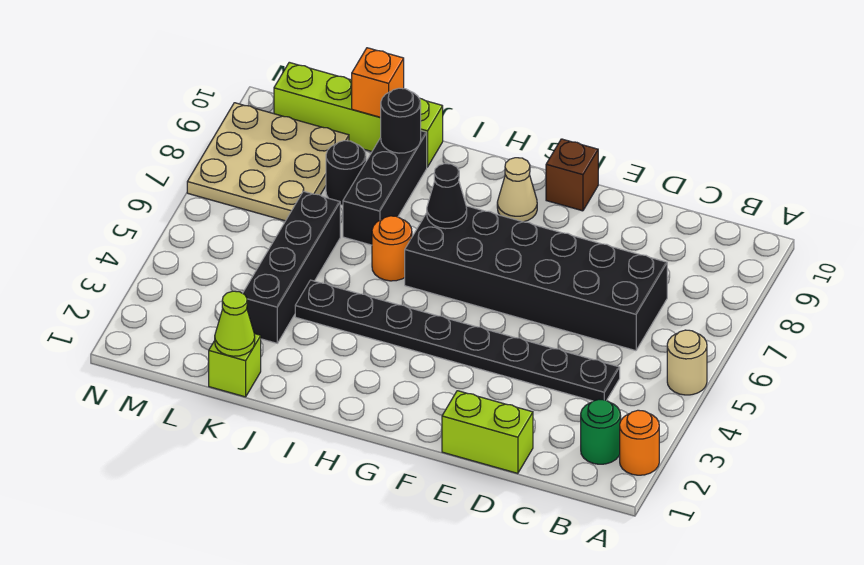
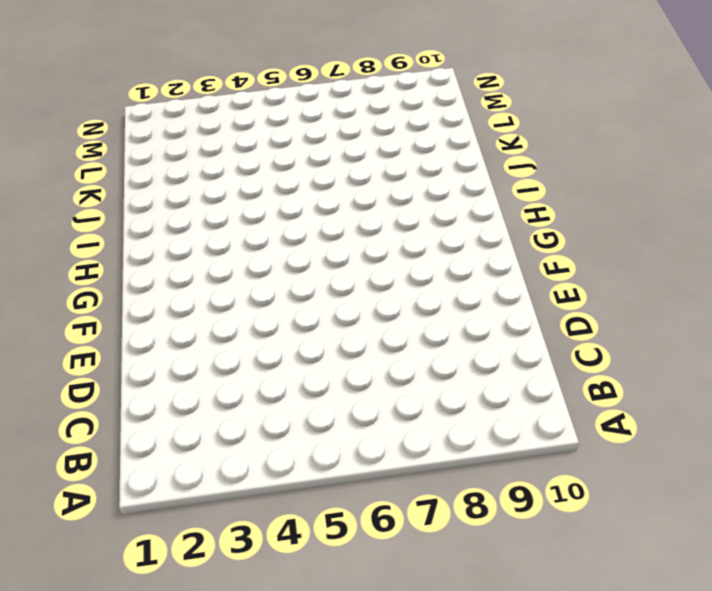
none -> orange 1x1 round brick [620,410,659,475]
none -> tan 1x1 round brick [667,330,707,395]
none -> green 1x1 round brick [581,400,621,464]

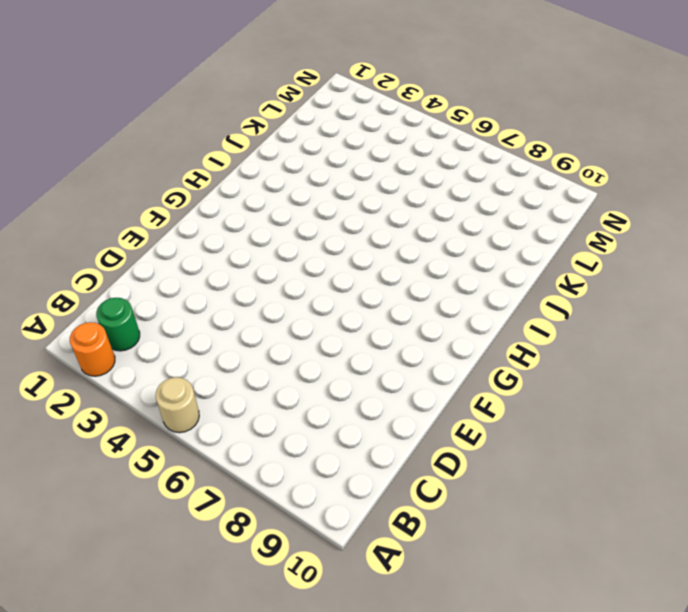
none -> black 1x8 plate [295,280,620,401]
none -> black 2x6 brick [405,206,667,351]
none -> lime 1x2 brick [442,391,533,473]

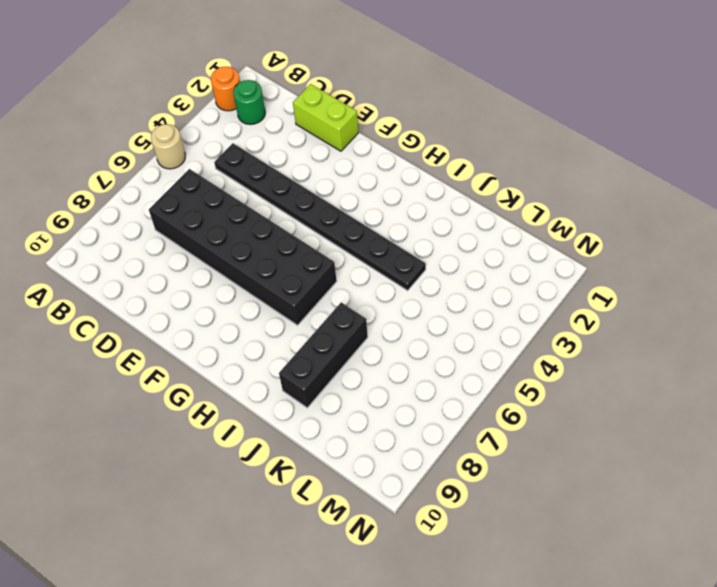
none -> brown 1x1 brick [546,139,598,211]
none -> tan 1x1 cone [497,158,537,222]
none -> orange 1x1 round brick [372,216,412,281]

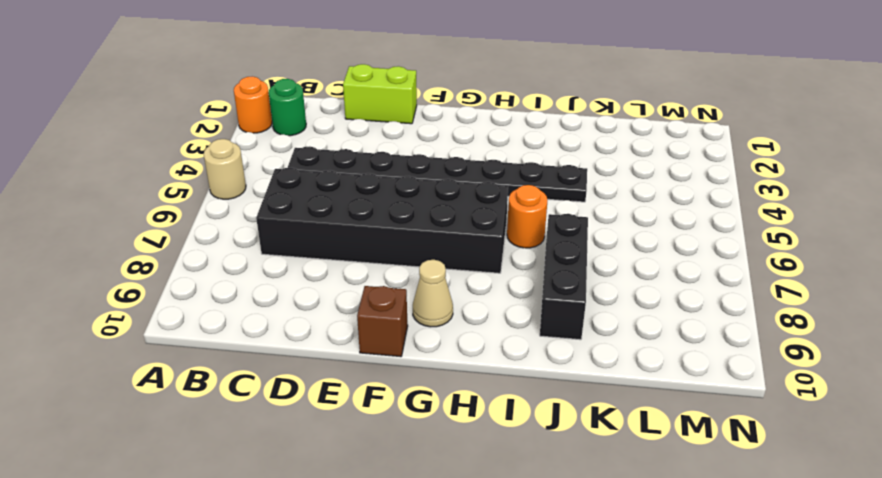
none -> lime 1x4 brick [274,62,443,167]
none -> lime 1x1 brick [209,334,261,397]
none -> black 1x4 brick [243,191,340,343]

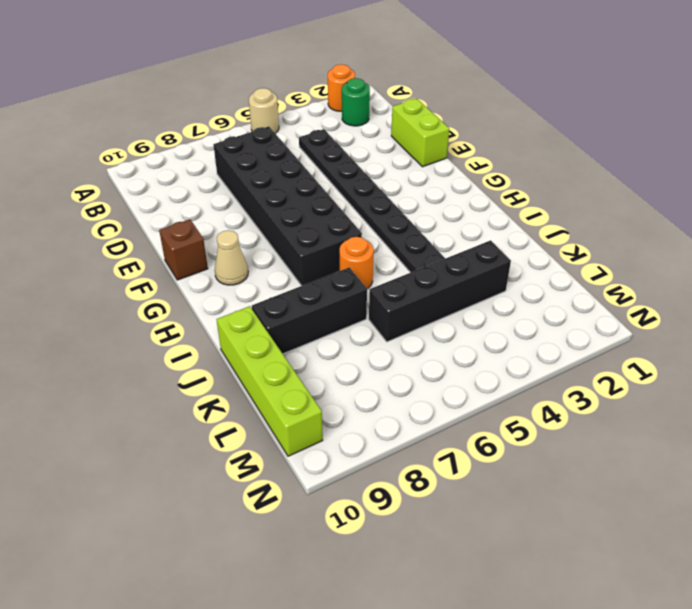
none -> lime 1x1 brick [209,334,261,397]
none -> black 1x1 round brick [326,141,366,205]
none -> tan 3x3 plate [187,103,349,221]

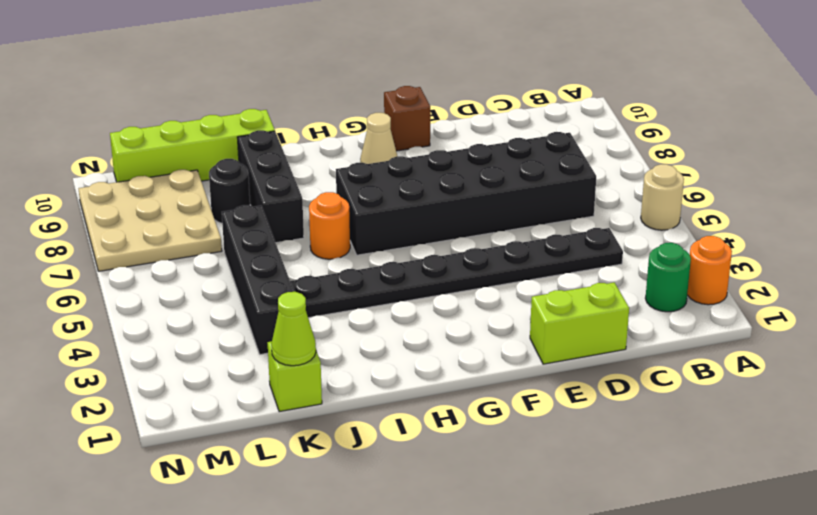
none -> black 1x1 cone [427,164,467,229]
none -> black 1x1 round brick [380,88,421,153]
none -> orange 1x1 brick [352,48,404,117]

